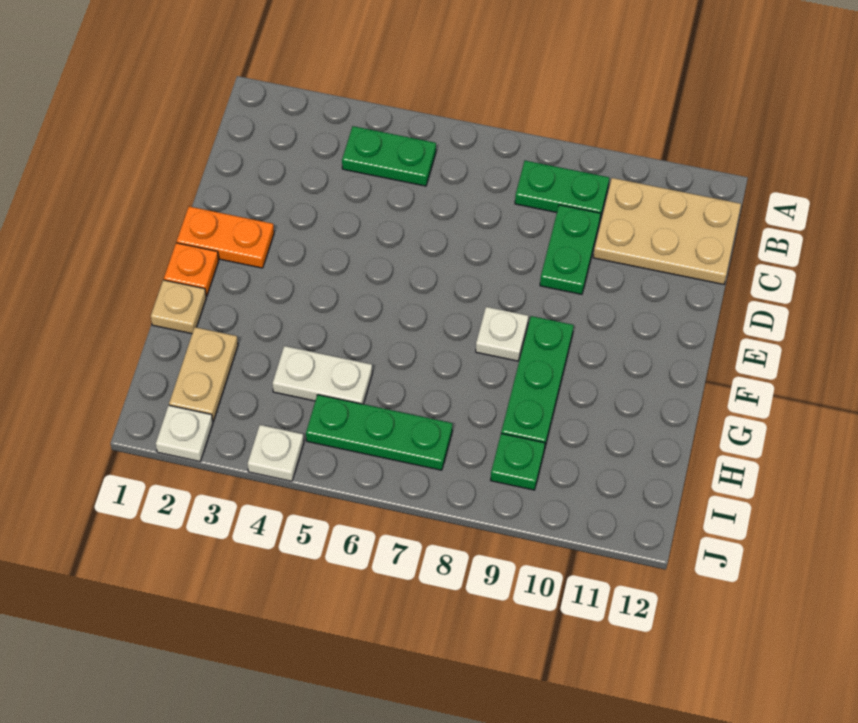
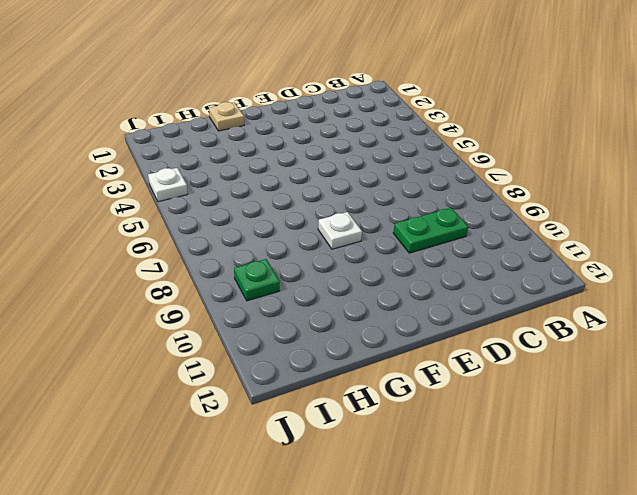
none -> green 1x2 plate [342,126,436,186]
none -> green 1x2 plate [515,161,609,219]
none -> tan 2x3 plate [593,178,741,284]

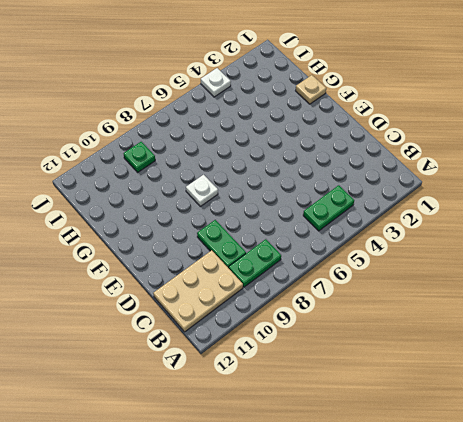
none -> orange 1x2 plate [177,206,274,268]
none -> orange 1x1 plate [164,243,219,296]
none -> green 1x3 plate [501,316,574,449]

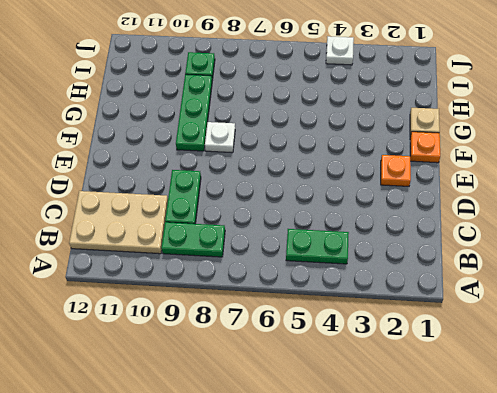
orange 1x1 plate [381,155,411,186] -> orange 1x2 plate [177,206,274,268]
none -> tan 1x2 plate [169,327,238,421]
none -> white 1x2 plate [272,346,372,404]
none -> green 1x3 plate [306,395,452,470]

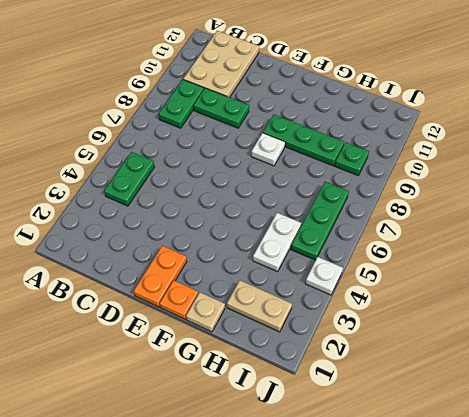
none -> white 1x1 plate [156,405,213,461]

